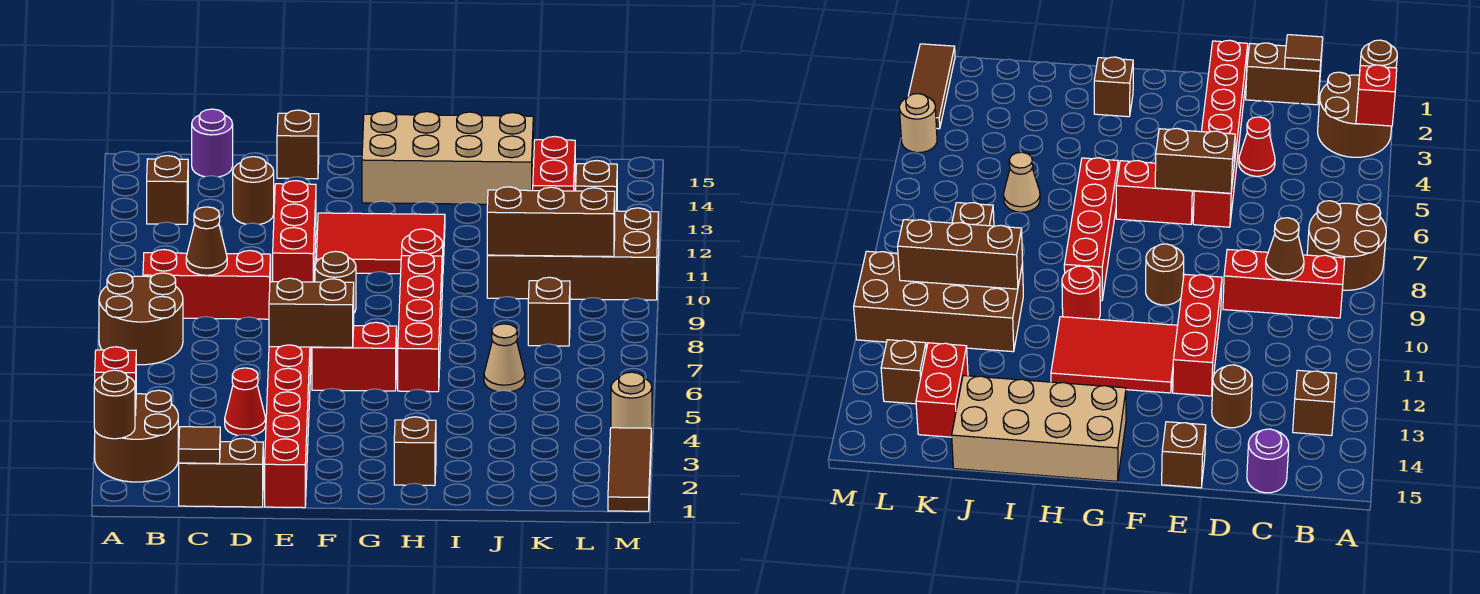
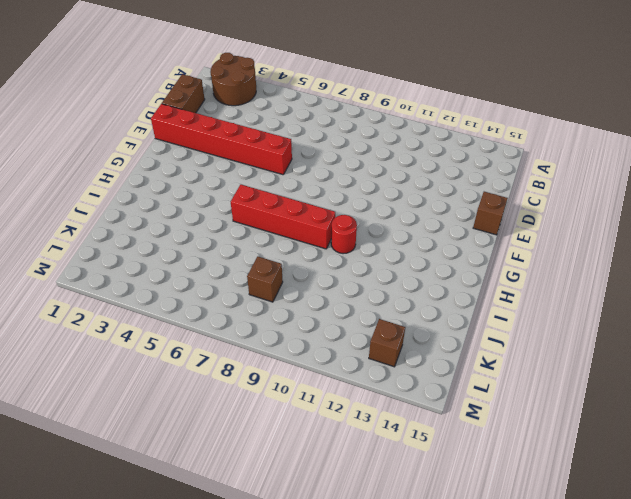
none -> brown 2x2 round brick [99,273,183,365]
none -> red 1x3 brick [143,250,271,319]
none -> brown 1x1 brick [147,156,188,224]
none -> purple 1x1 round brick [192,109,233,177]

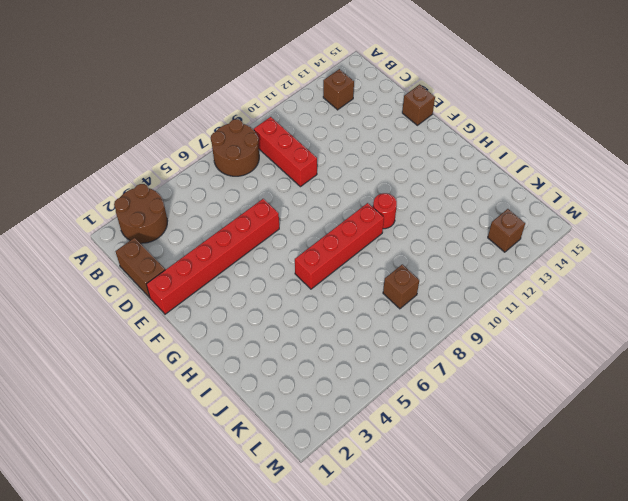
none -> purple 1x1 round brick [192,109,233,177]
none -> red 1x1 cone [225,368,266,436]
none -> brown 1x1 round brick [233,157,274,224]
none -> red 1x3 brick [273,181,316,282]

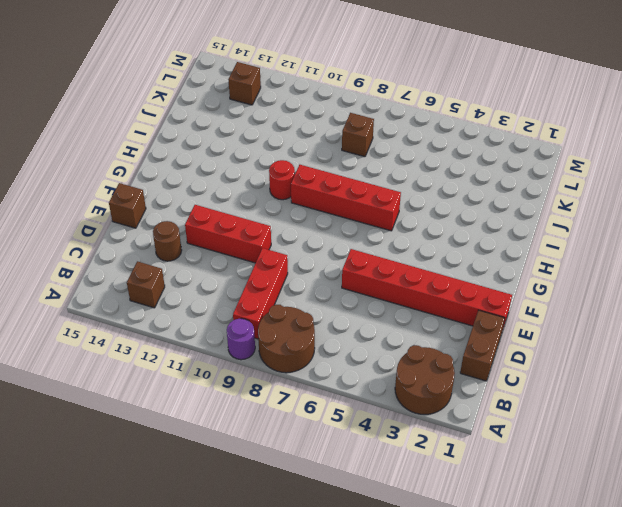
purple 1x1 round brick [227,319,255,360] -> purple 1x1 round brick moved to [192,109,233,177]
none -> red 1x1 cone [225,368,266,436]
none -> red 1x2 brick [312,322,397,391]
none -> brown 1x1 round brick [315,251,356,313]
none -> red 2x3 tile [316,213,445,274]

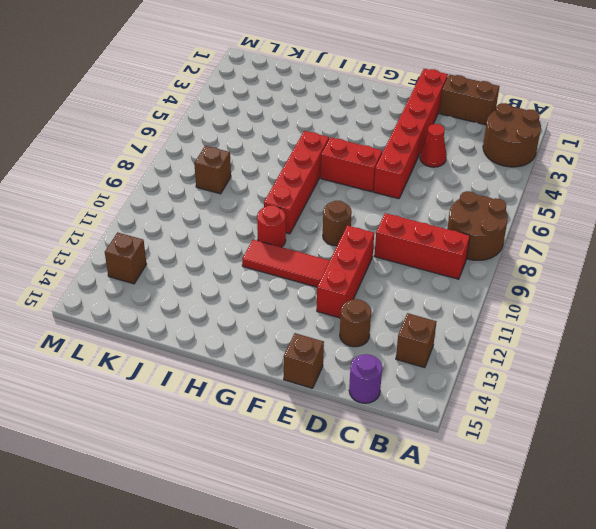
red 1x3 tile [242,240,330,287] -> red 2x3 tile [316,213,445,274]
none -> tan 2x4 brick [362,111,534,204]
none -> brown 1x1 brick [394,417,436,486]
none -> tan 1x1 cone [484,324,525,392]
none -> brown 2x4 brick [487,208,659,300]

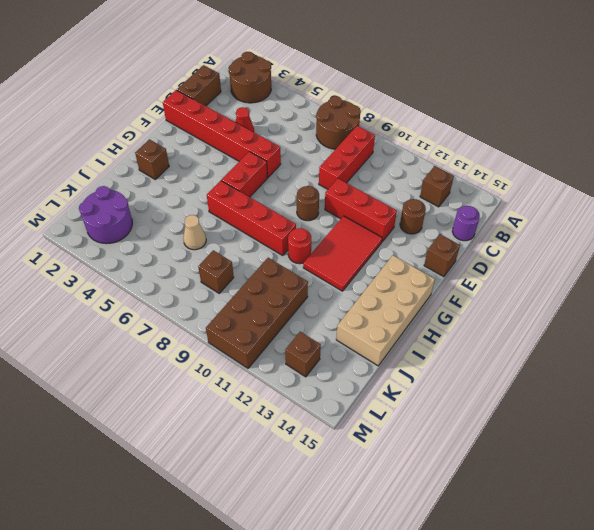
purple 2x2 round brick [79,186,132,244] -> none
none -> red 1x2 brick [533,137,575,191]
none -> brown 1x3 tile [608,428,651,511]
none -> tan 1x1 round brick [611,372,652,431]
none -> brown 1x1 round brick [94,370,135,439]

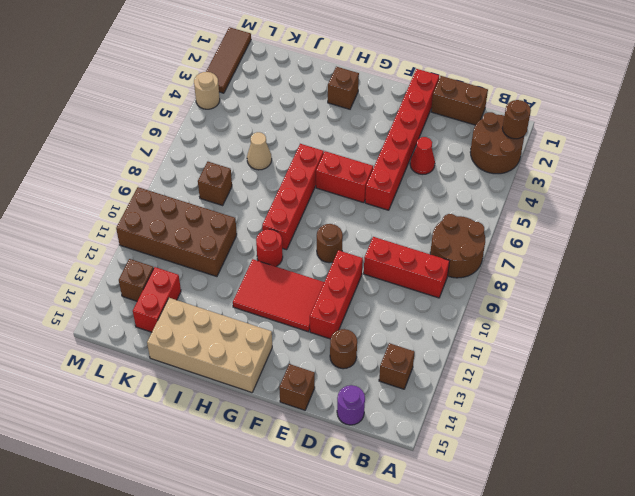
none -> red 1x1 brick [95,347,136,415]
none -> brown 1x1 tile [179,427,220,463]
none -> brown 1x1 cone [186,207,227,275]
none -> brown 1x2 brick [269,278,354,347]

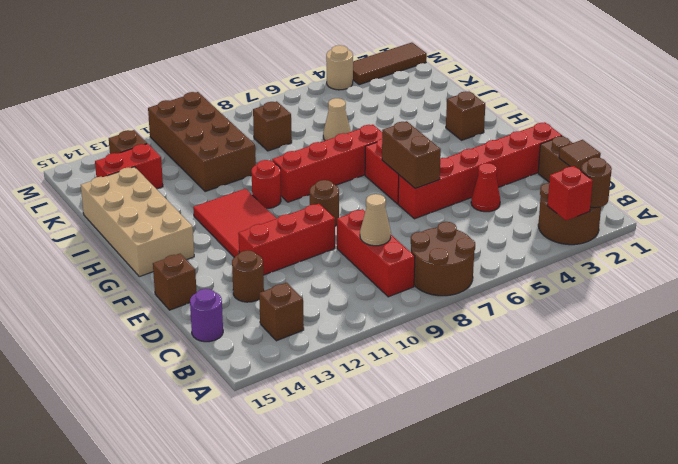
tan 1x1 cone [360,194,391,246] -> brown 1x1 cone [186,207,227,275]
none -> brown 1x3 brick [487,187,615,257]

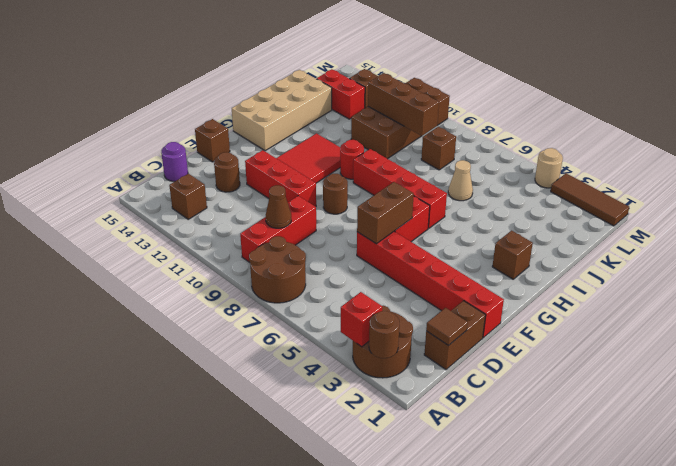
brown 1x3 brick [368,73,439,136] -> brown 1x3 brick turned to [487,187,615,257]
none -> red 1x1 cone [225,368,266,436]

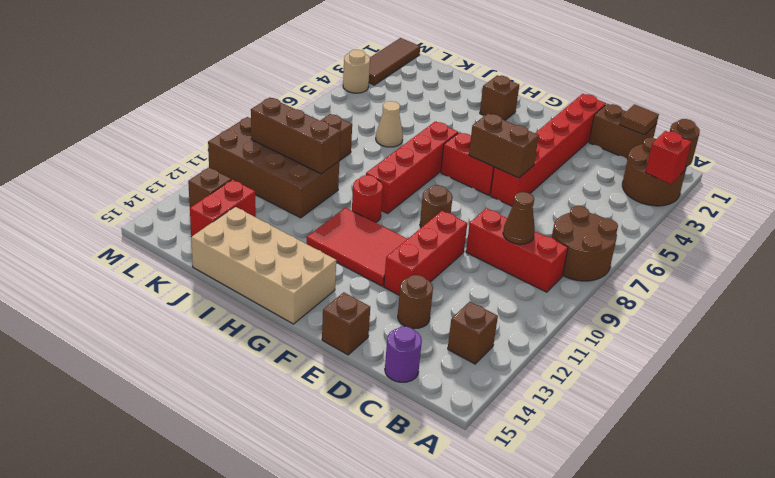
none -> red 1x1 cone [225,368,266,436]

